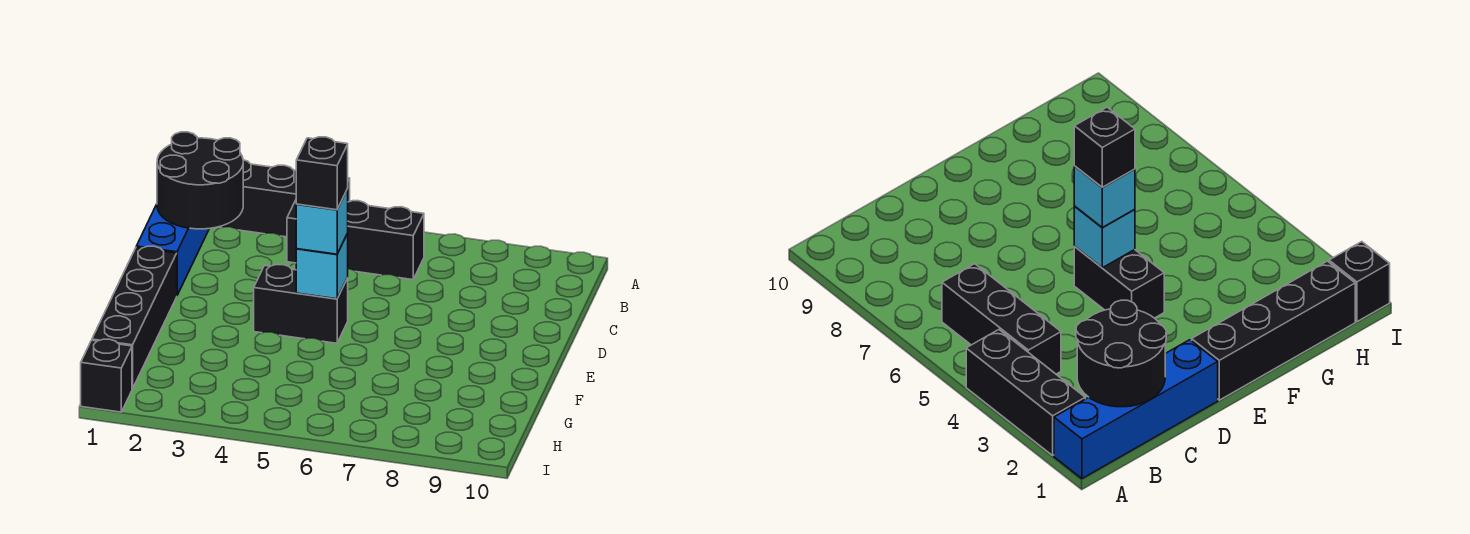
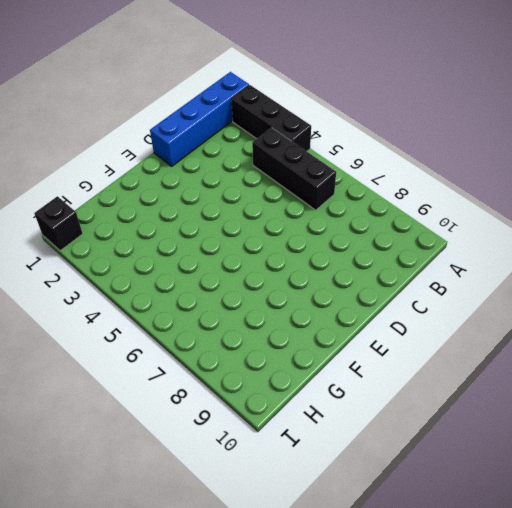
none -> black 1x4 brick [92,246,177,389]
none -> black 1x2 brick [254,265,348,343]

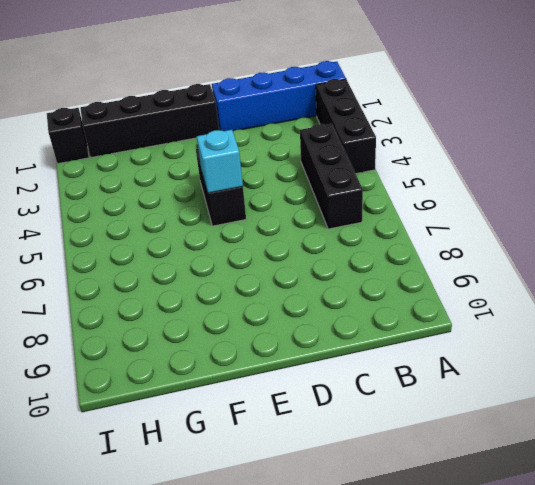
none -> black 2x2 round brick [157,132,243,229]
none -> cyan 1x1 brick [296,189,348,254]

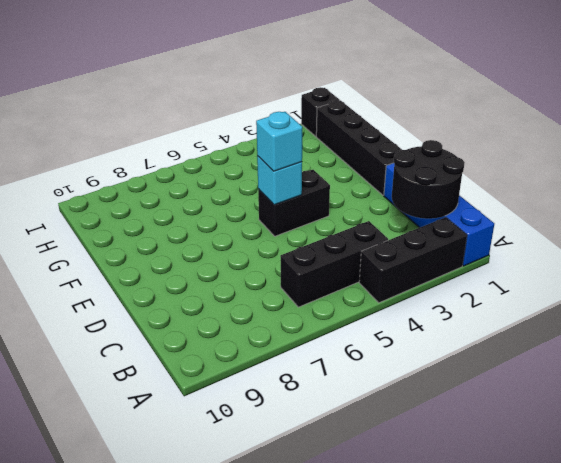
none -> black 1x1 brick [296,137,348,210]

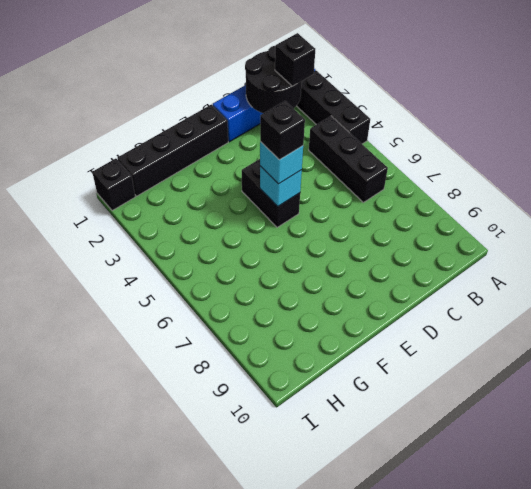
black 1x1 brick [275,33,315,86] -> none

